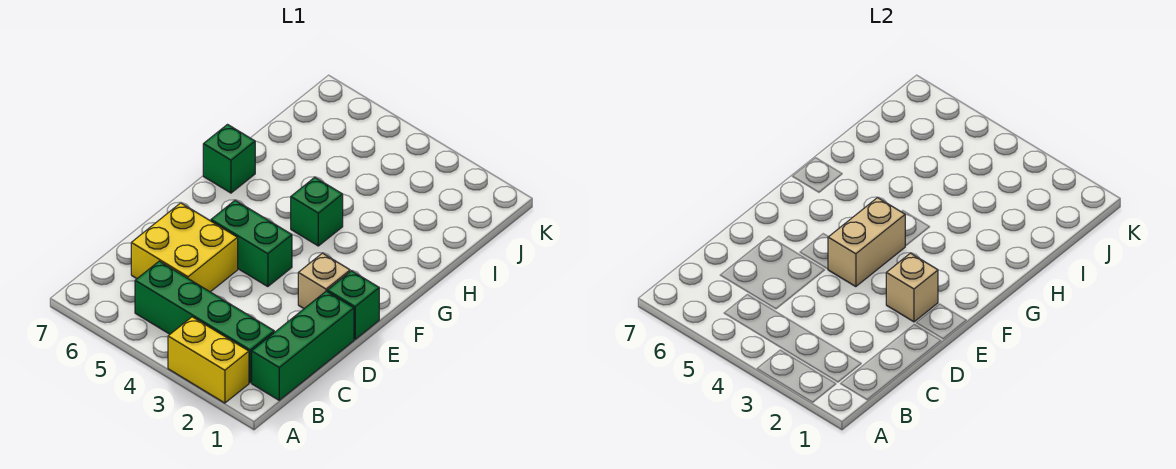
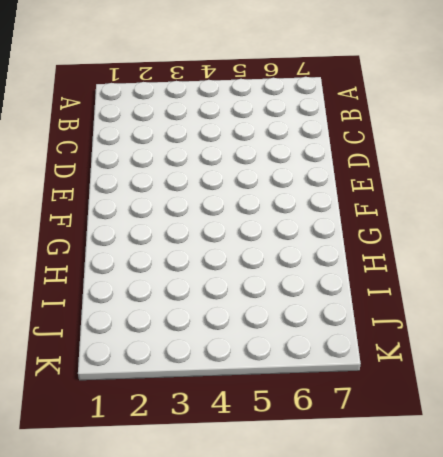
none -> yellow 1x2 brick [168,317,249,403]
none -> green 1x3 brick [252,291,354,400]

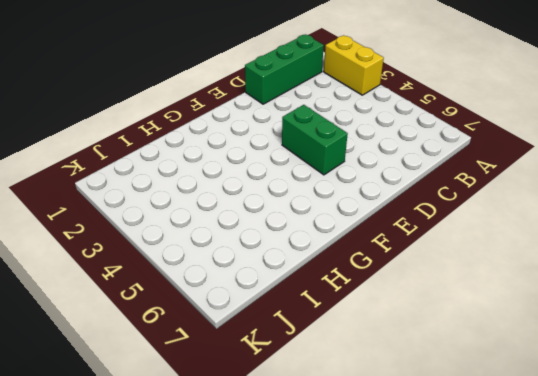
none -> green 1x4 brick [135,261,274,383]
none -> yellow 2x2 brick [131,203,238,292]

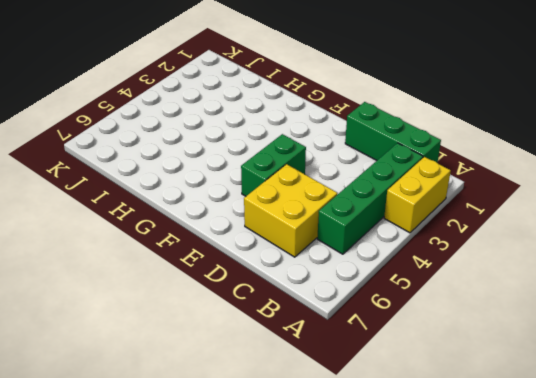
none -> green 1x1 brick [327,271,379,339]
none -> tan 1x1 brick [298,253,350,309]

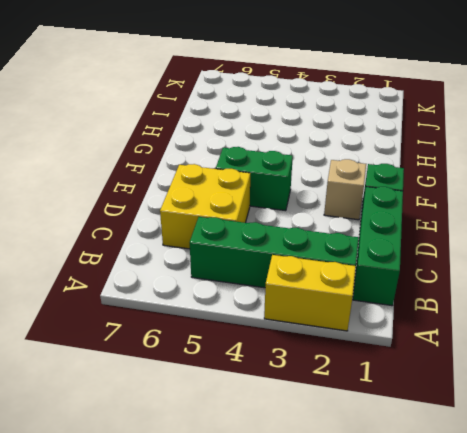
none -> green 1x1 brick [291,177,343,246]
none -> green 1x1 brick [203,125,255,193]

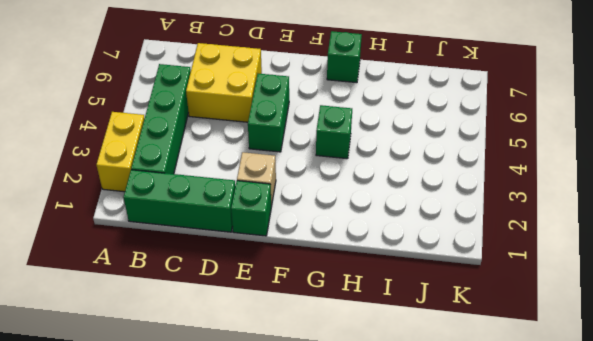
none -> tan 1x1 brick [886,253,938,322]
none -> tan 1x2 brick [828,198,905,287]

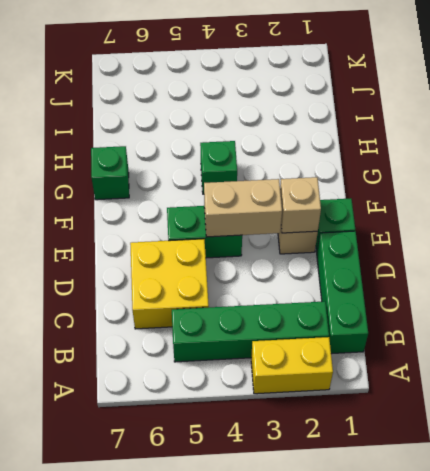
tan 1x2 brick [204,179,282,237] -> tan 1x2 brick turned to [828,198,905,287]

